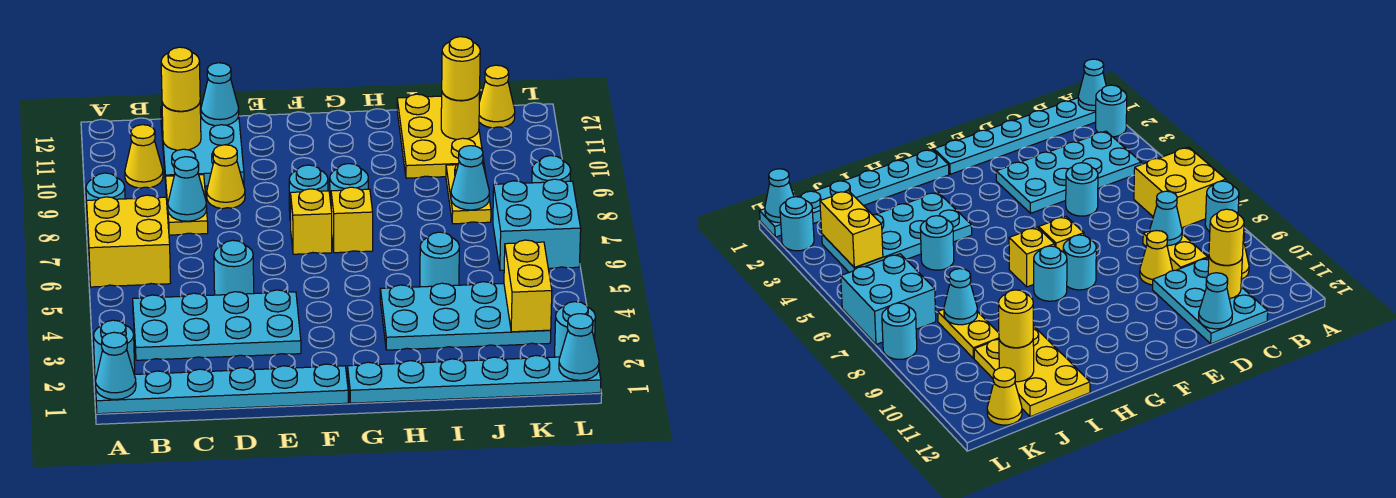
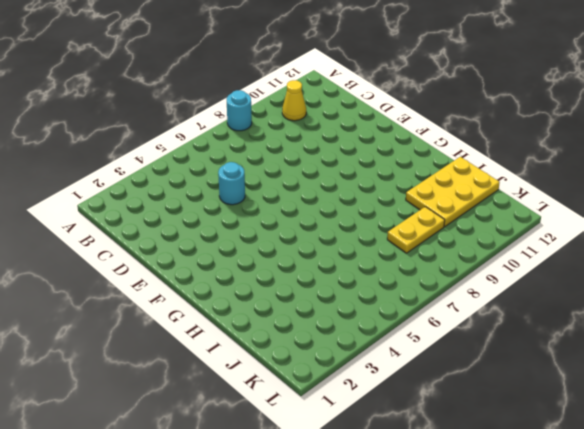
none -> cyan 1x6 plate [95,364,348,414]
none -> cyan 1x1 round brick [94,320,135,376]
none -> yellow 2x2 brick [87,195,171,287]
none -> cyan 2x4 plate [133,290,301,360]

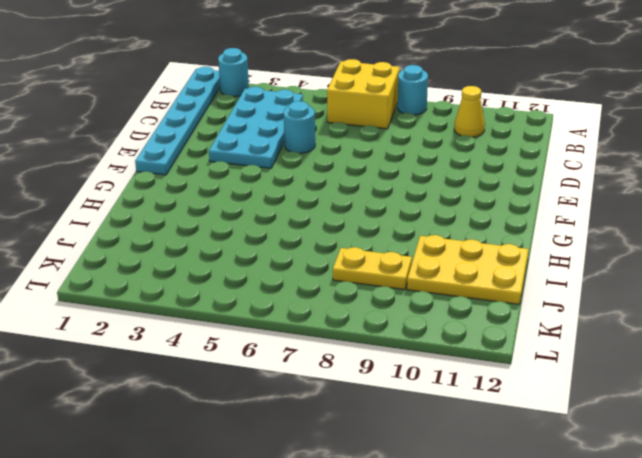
none -> yellow 1x2 plate [166,175,208,235]
none -> cyan 2x3 plate [161,105,244,186]
none -> yellow 1x1 cone [207,145,245,209]
none -> yellow 1x1 brick [291,189,332,254]

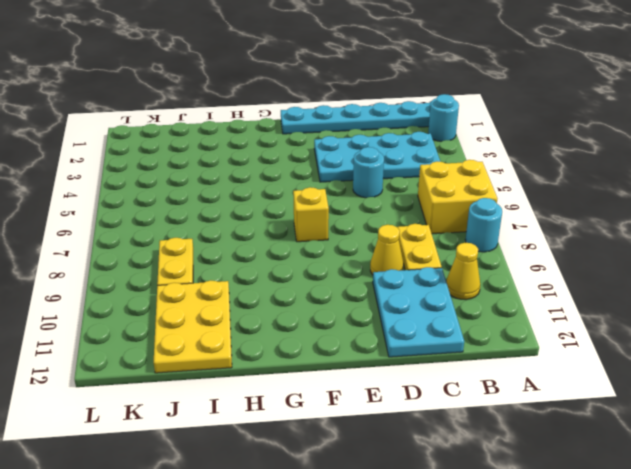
none -> cyan 1x1 round brick [289,165,328,221]
none -> cyan 1x6 plate [348,356,601,403]
none -> yellow 1x1 brick [331,187,373,253]
none -> cyan 1x1 round brick [330,164,368,202]

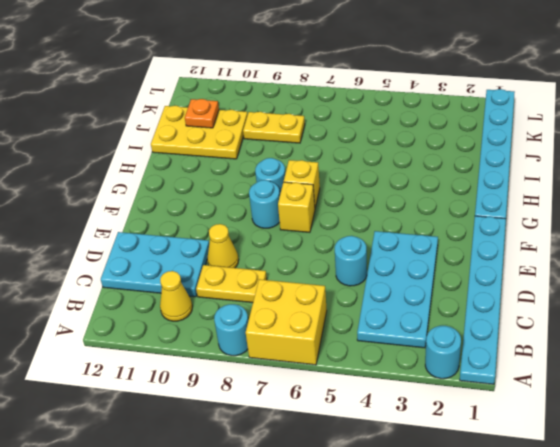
orange 1x1 plate [185,99,219,128] -> yellow 1x1 round brick [441,91,480,139]
none -> cyan 2x4 plate [380,282,551,350]
none -> cyan 1x1 round brick [420,232,459,287]
none -> cyan 2x2 brick [493,179,581,270]
none -> yellow 1x1 cone [479,65,515,128]

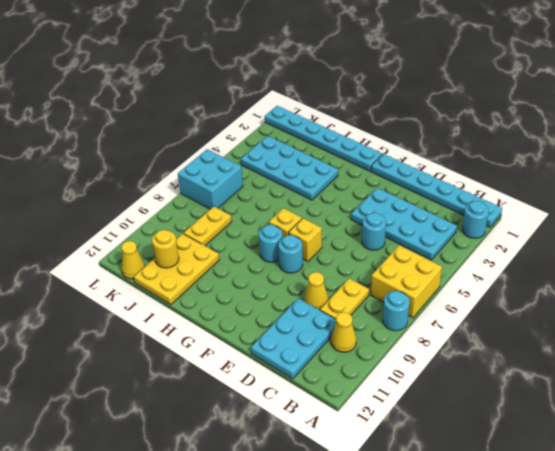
none -> cyan 1x1 round brick [420,232,459,287]
none -> cyan 1x1 round brick [555,302,595,357]
none -> cyan 1x1 round brick [532,156,571,183]
none -> cyan 1x1 cone [95,332,136,400]

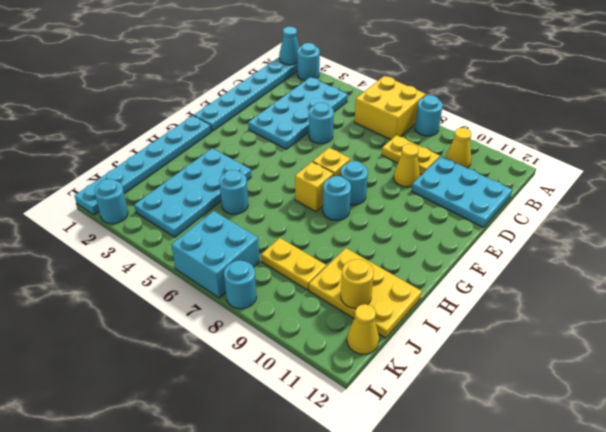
none -> cyan 1x1 cone [168,157,207,221]
none -> yellow 1x1 round brick [162,103,201,150]
none -> cyan 1x1 cone [201,63,239,126]
none -> cyan 1x1 cone [451,146,489,210]

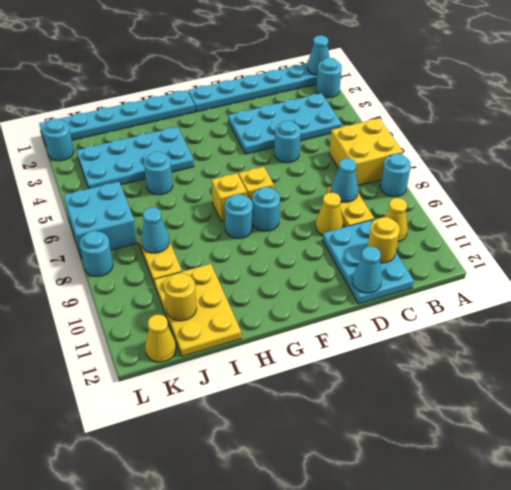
none -> yellow 1x2 brick [504,240,552,332]
none -> cyan 1x1 cone [559,314,599,380]
none -> yellow 1x1 round brick [161,47,200,111]
none -> yellow 1x1 round brick [442,37,480,100]

